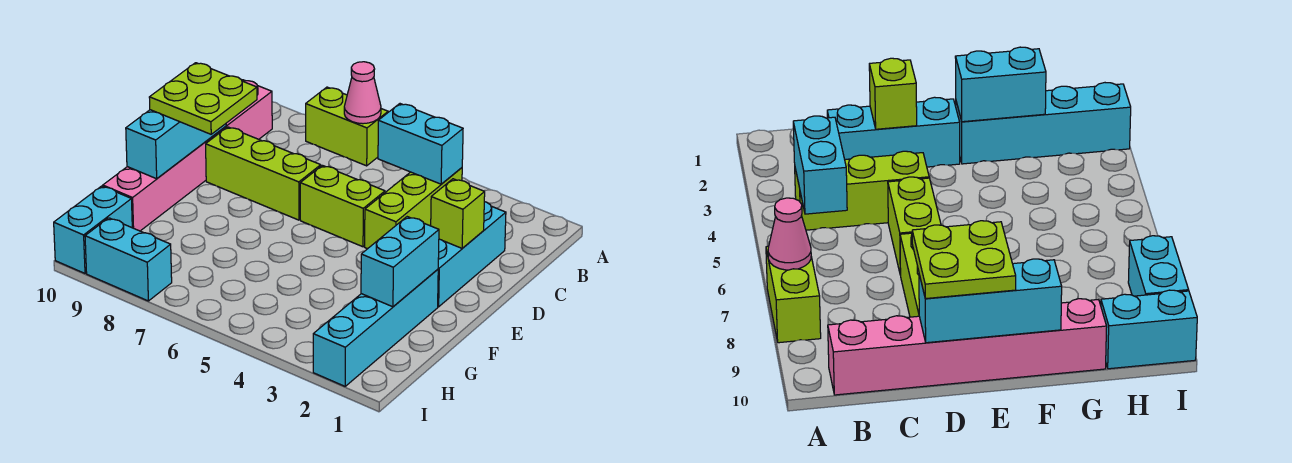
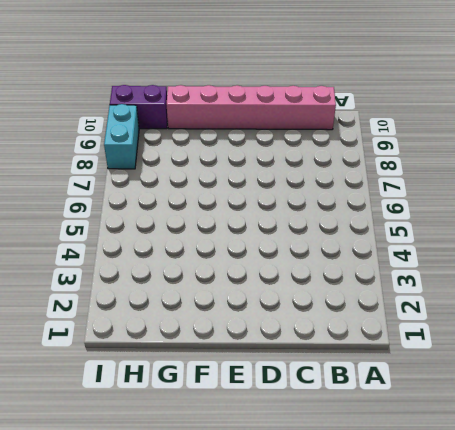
purple 1x2 brick [110,85,168,129] -> cyan 1x2 brick [54,186,132,273]
none -> lime 1x2 brick [306,87,388,166]
none -> lime 1x3 brick [365,168,462,249]
none -> cyan 1x3 brick [438,202,506,307]

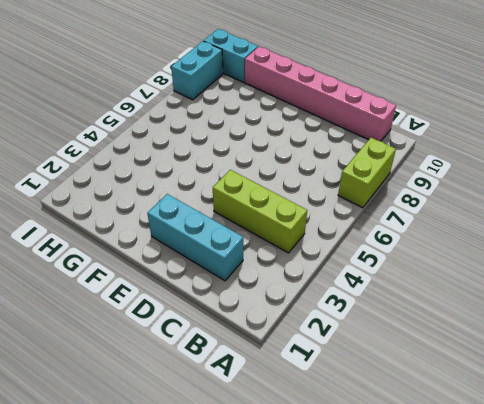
none -> lime 1x2 brick [300,165,385,247]
none -> lime 1x3 brick [206,127,321,220]
none -> cyan 1x4 brick [313,269,438,386]

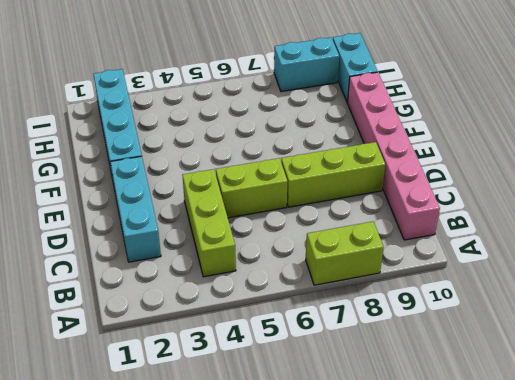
none -> pink 1x1 cone [344,62,381,124]
none -> cyan 1x2 brick [378,104,463,184]
none -> lime 1x1 brick [431,179,485,248]

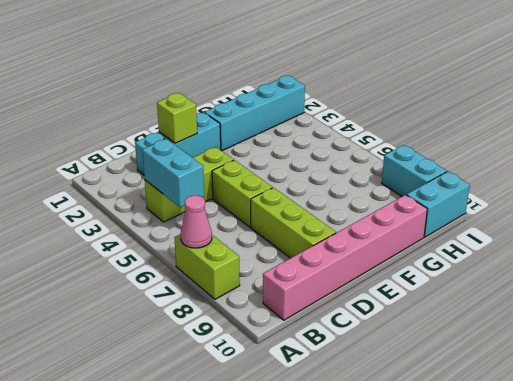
none -> cyan 1x3 brick [126,110,226,179]
none -> cyan 1x2 brick [361,217,439,307]
none -> lime 2x2 plate [149,63,257,134]

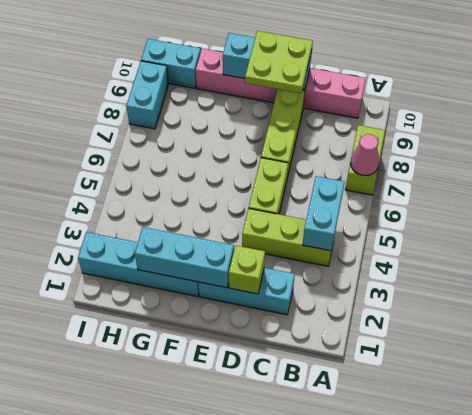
cyan 1x3 brick [135,227,234,288] -> cyan 1x2 brick [361,217,439,307]

